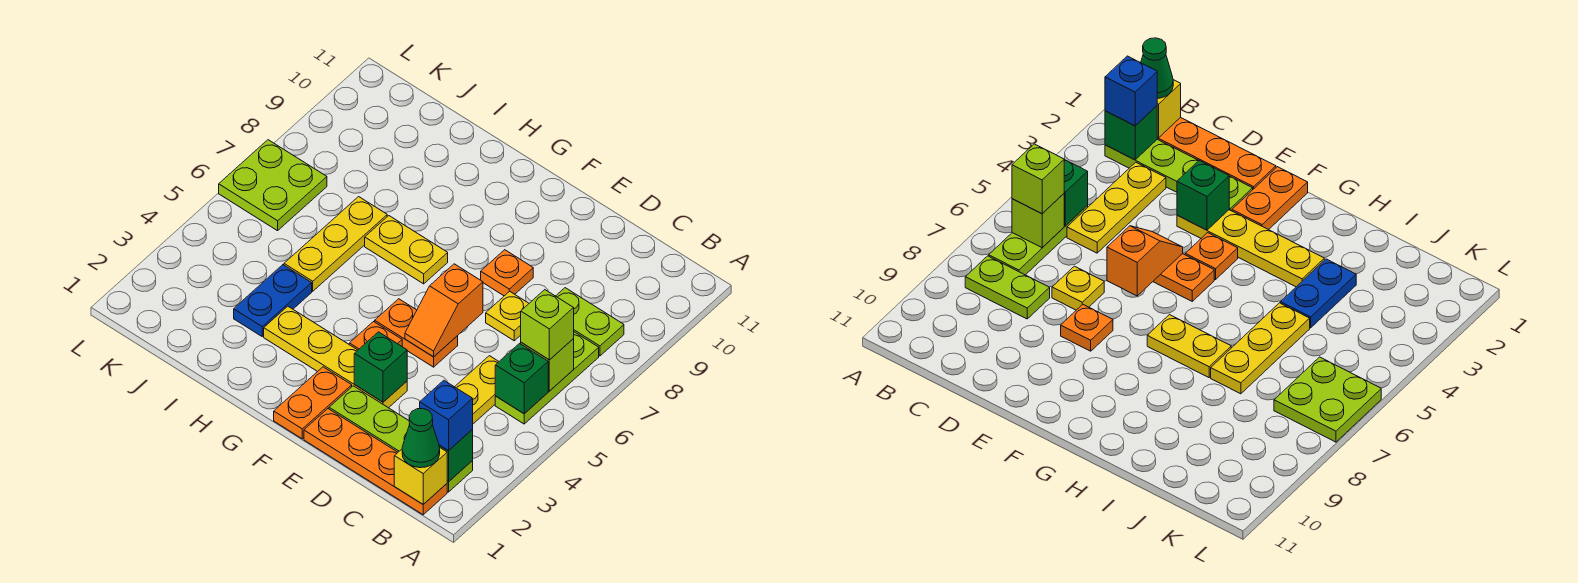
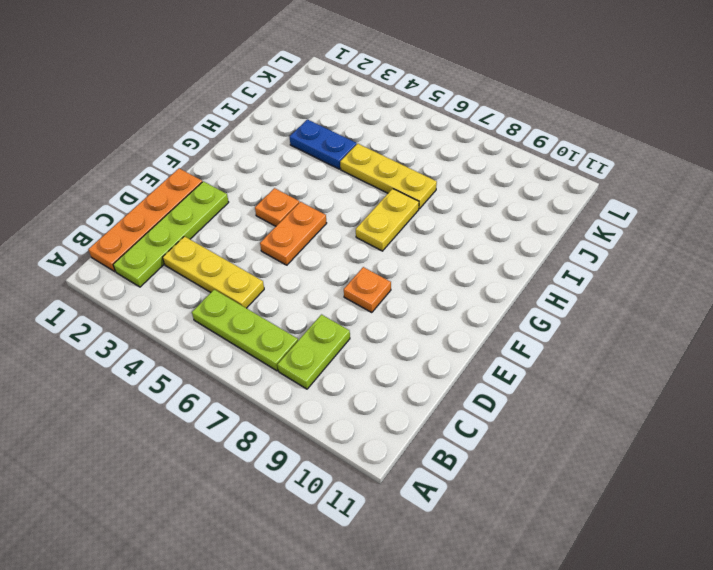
none -> yellow 1x1 plate [486,291,529,341]
none -> yellow 1x4 plate [264,306,407,408]
none -> orange 1x2 plate [274,367,352,439]

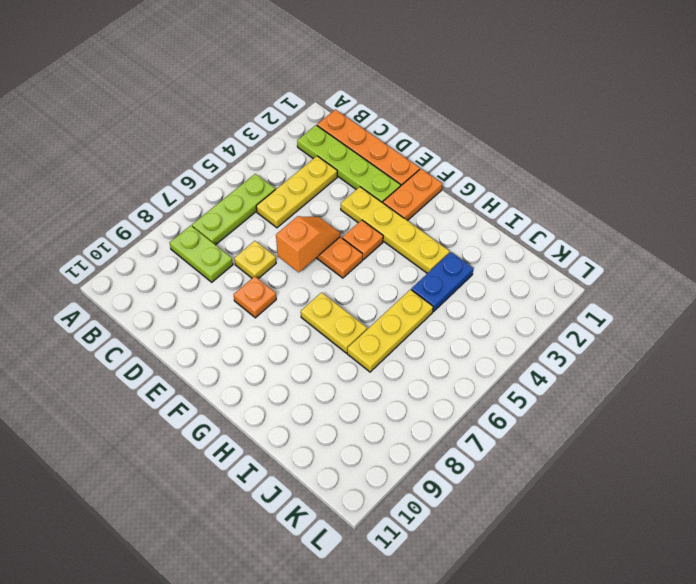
none -> lime 2x2 plate [219,140,327,231]
none -> yellow 1x1 brick [394,447,448,504]
none -> green 1x1 brick [439,430,473,482]

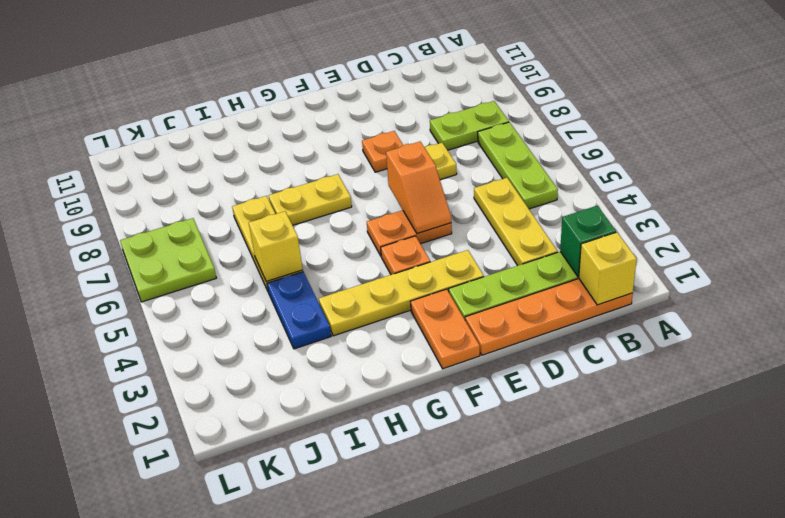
yellow 1x1 brick [249,211,303,282] -> none
none -> green 1x1 brick [495,344,548,414]
none -> lime 1x1 brick [521,339,574,391]
none -> green 1x1 brick [354,332,407,402]

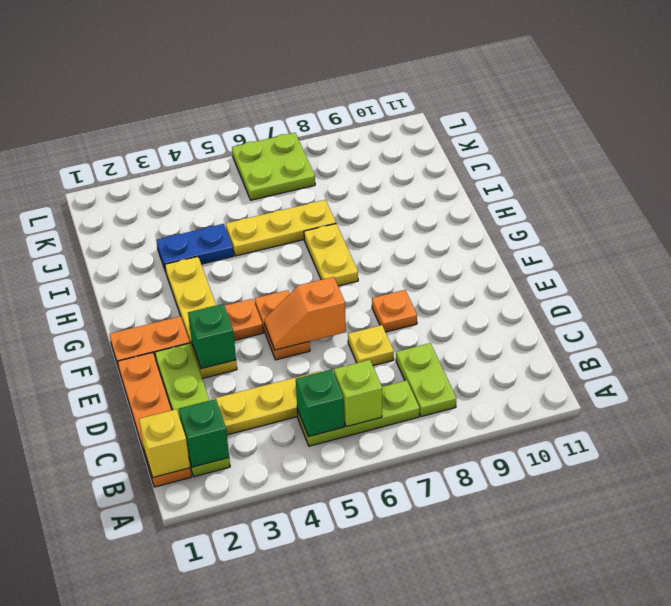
none -> green 1x1 cone [402,408,440,468]
none -> blue 1x1 brick [420,380,473,451]
none -> lime 1x1 brick [521,290,574,360]

